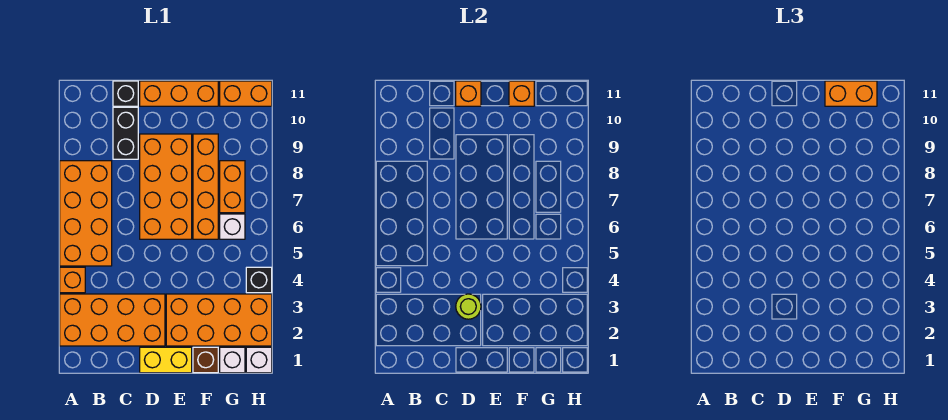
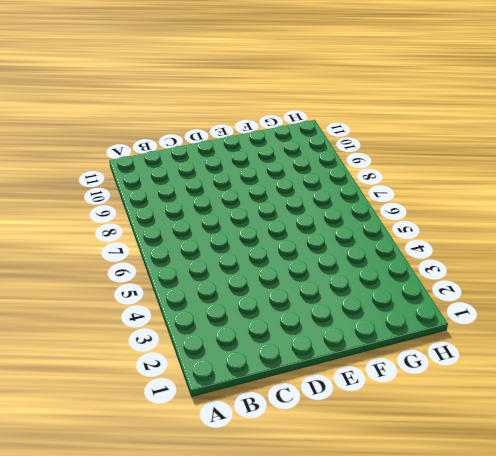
none -> orange 2x4 brick [60,294,165,346]
none -> orange 1x1 brick [60,267,85,293]
none -> orange 2x4 brick [60,161,112,266]

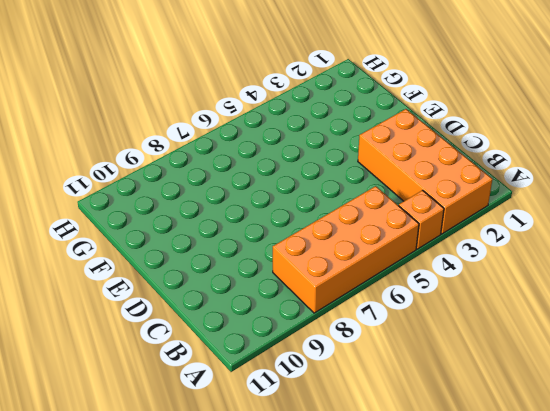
none -> black 1x2 brick [113,107,138,159]
none -> black 1x1 brick [113,81,138,106]
none -> yellow 1x2 brick [140,347,192,373]

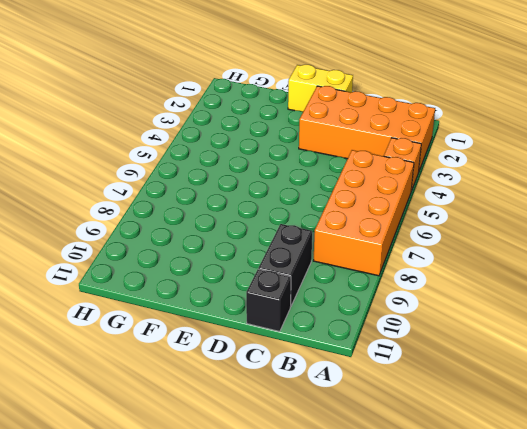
none -> orange 2x4 brick [140,134,192,239]
none -> orange 1x3 brick [140,81,218,106]
none -> orange 2x4 brick [166,294,272,346]

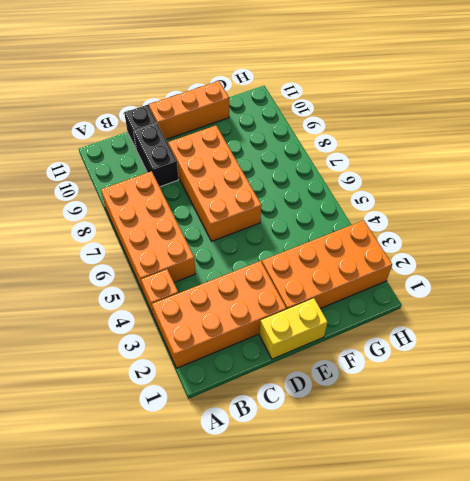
none -> brown 1x1 brick [193,347,218,373]
none -> orange 1x4 brick [193,134,218,239]
none -> white 1x1 brick [220,347,245,373]

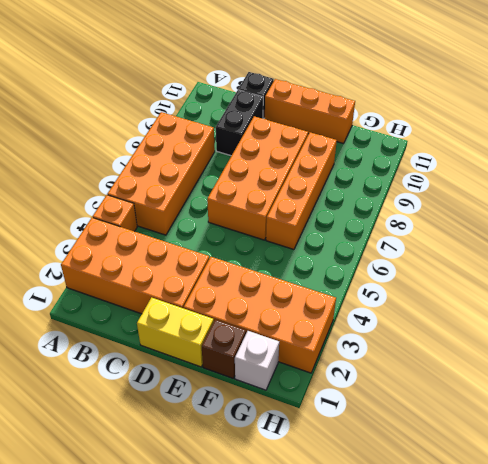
none -> white 1x1 brick [220,214,245,239]
none -> orange 1x2 brick [220,161,245,213]
none -> orange 1x2 brick [220,81,272,106]

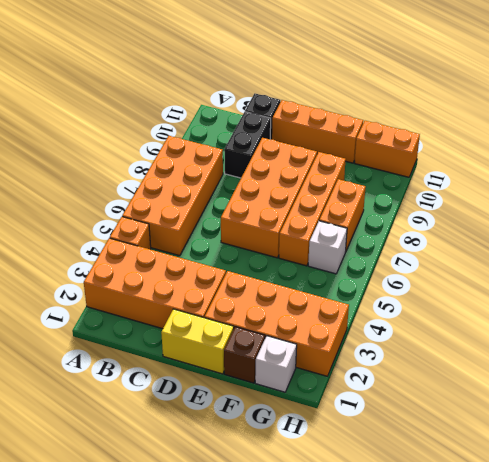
none -> white 1x1 brick [246,347,272,373]
none -> black 1x1 brick [246,267,272,293]
none -> lime 1x1 round brick [456,294,481,319]

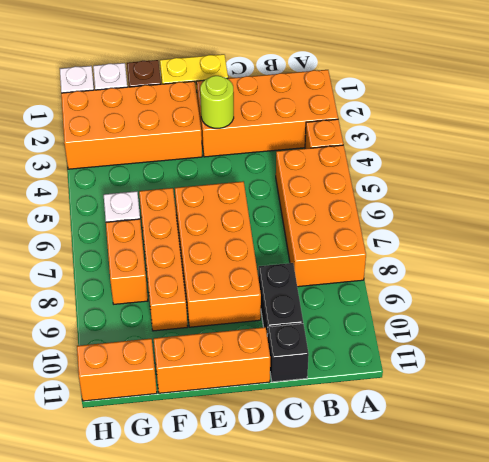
none -> black 1x1 brick [246,267,272,293]
none -> orange 1x1 brick [456,81,481,106]
none -> orange 1x1 brick [509,81,534,106]

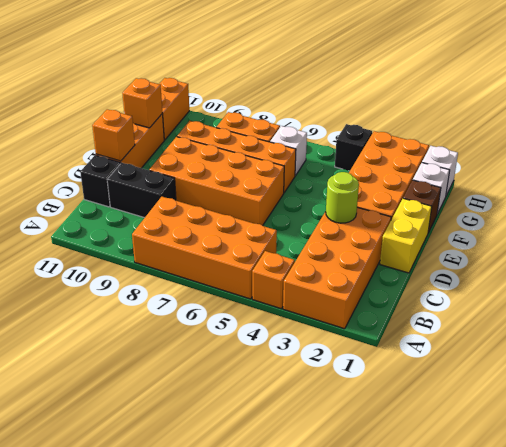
none -> orange 1x2 brick [825,81,877,106]

